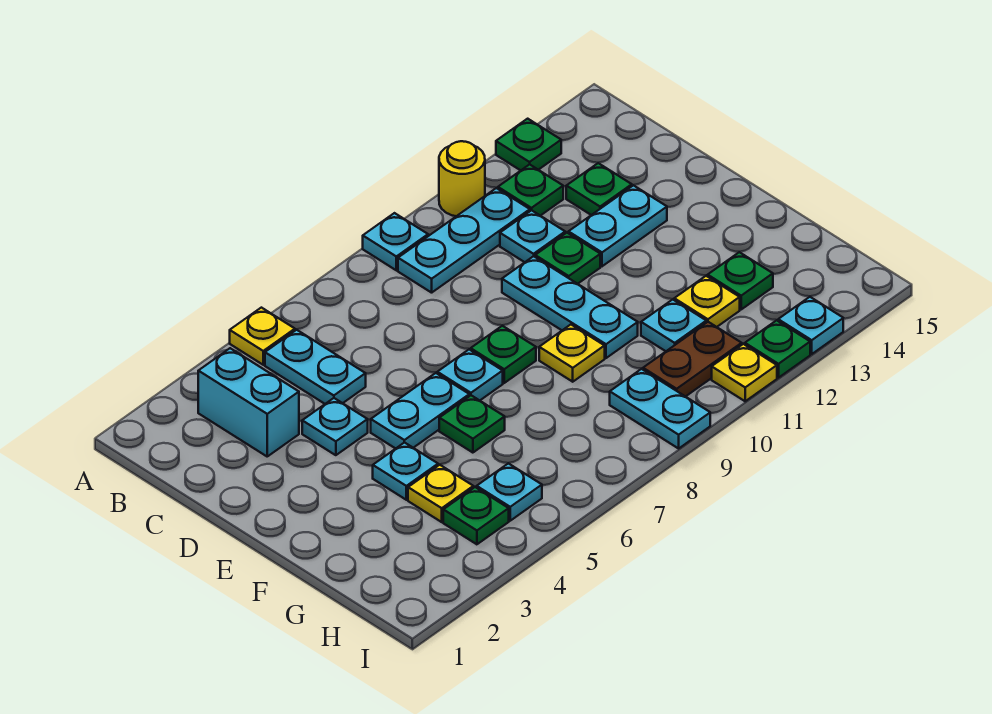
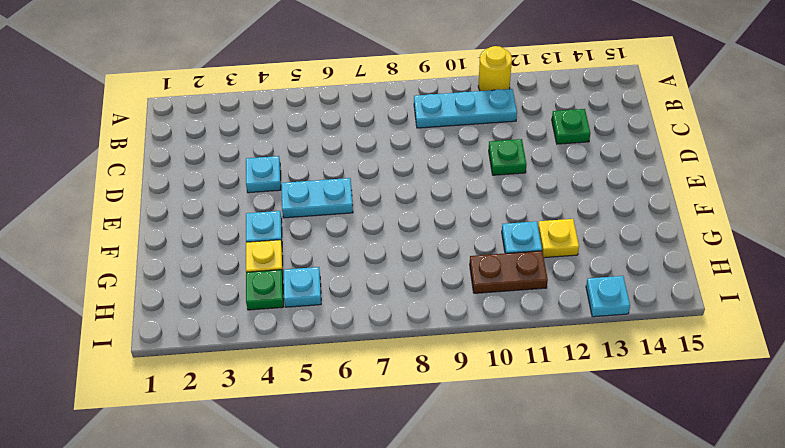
none -> yellow 1x1 plate [230,308,295,365]
none -> cyan 1x1 plate [363,213,428,270]
none -> green 1x1 plate [496,119,561,171]
none -> cyan 1x2 brick [198,348,299,456]

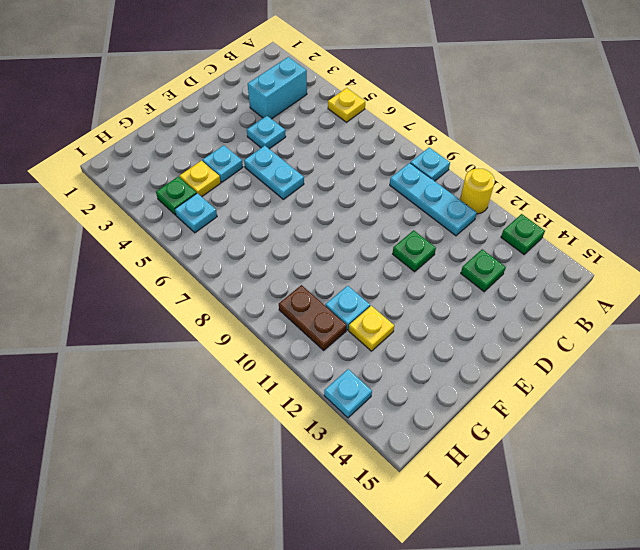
none -> cyan 1x2 plate [265,330,366,404]
none -> green 1x1 plate [498,164,563,216]
none -> cyan 1x1 plate [500,210,565,262]
none -> cyan 1x3 plate [502,256,638,358]

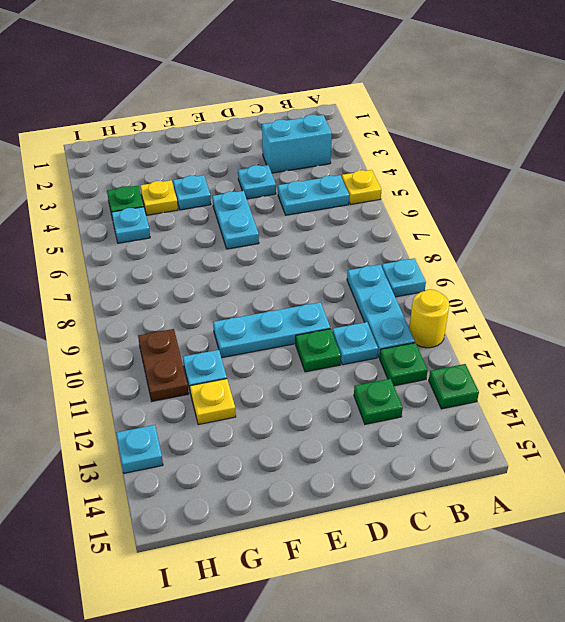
none -> cyan 1x2 plate [569,185,667,266]
none -> cyan 1x1 plate [437,350,503,400]
none -> green 1x1 plate [471,326,536,383]
none -> green 1x1 plate [439,395,505,453]

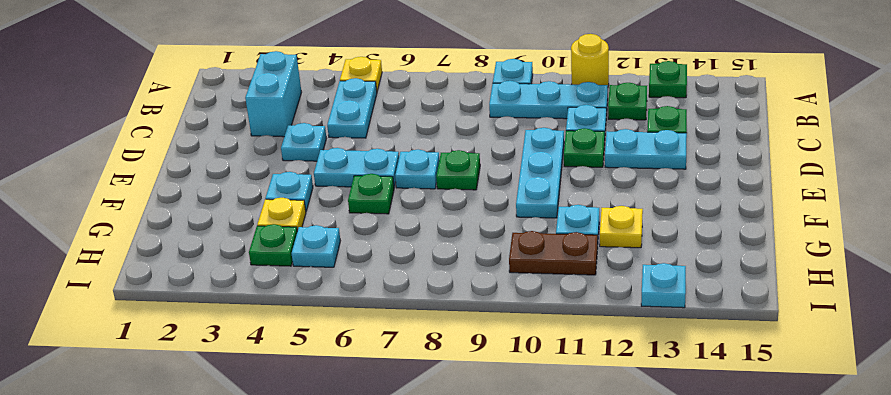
none -> yellow 1x1 plate [539,325,605,382]
none -> green 1x1 plate [708,252,773,309]
none -> cyan 1x2 plate [610,369,710,448]
none -> yellow 1x1 plate [712,344,777,401]

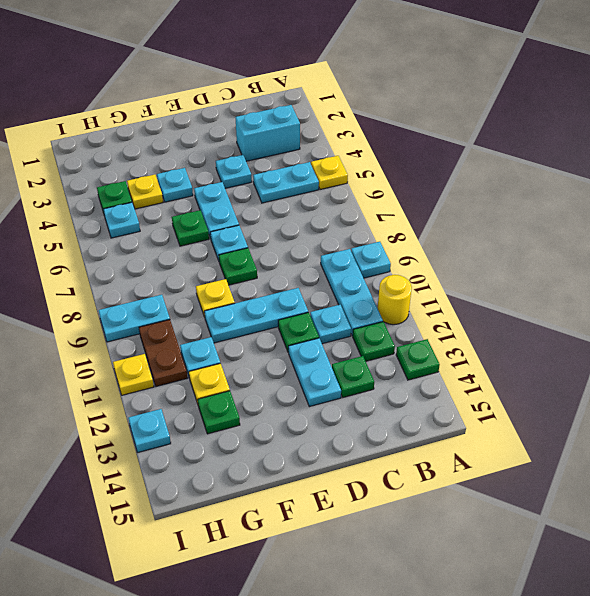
none -> green 1x1 plate [745,320,810,378]

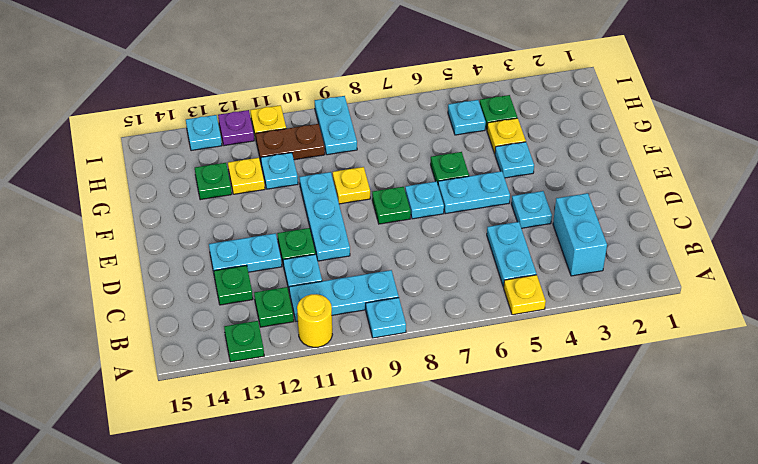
purple 1x1 plate [218,110,254,146] -> green 1x1 plate [745,320,810,378]

